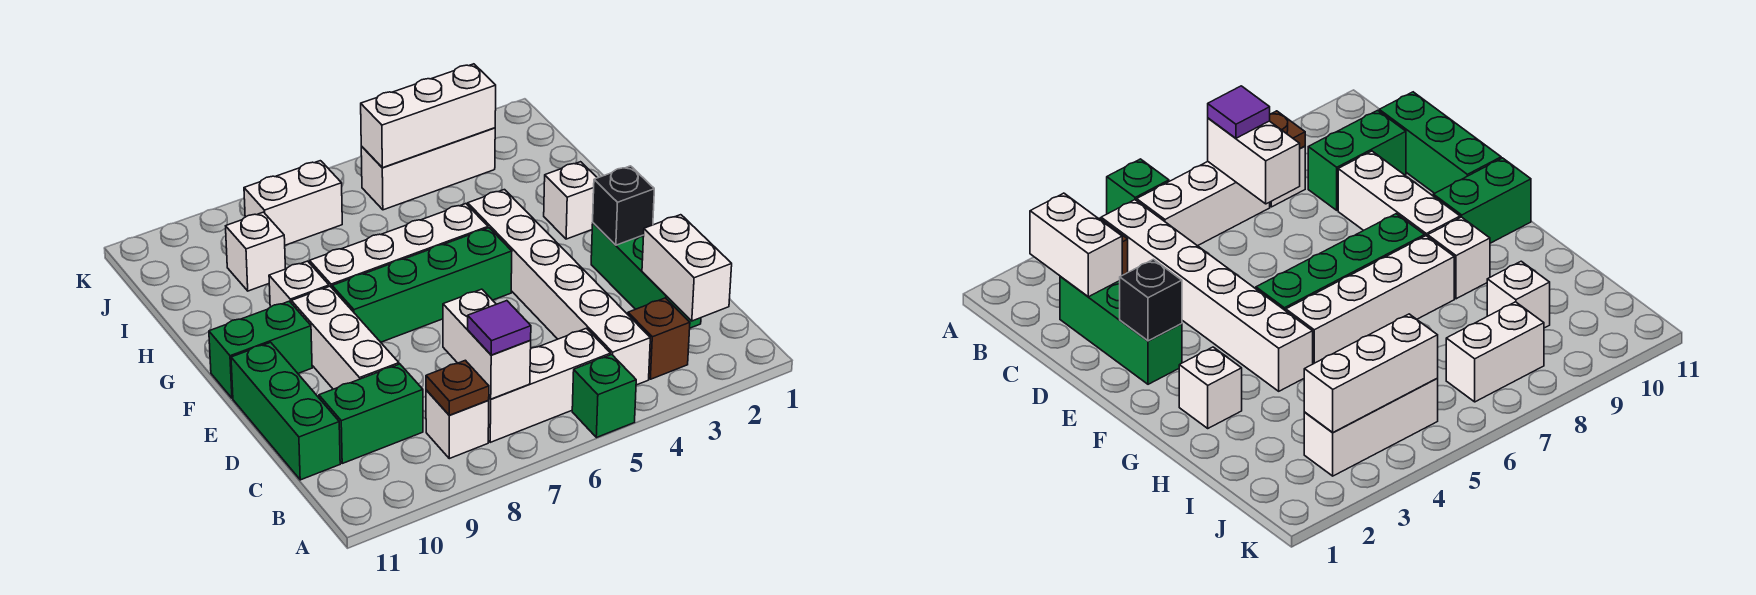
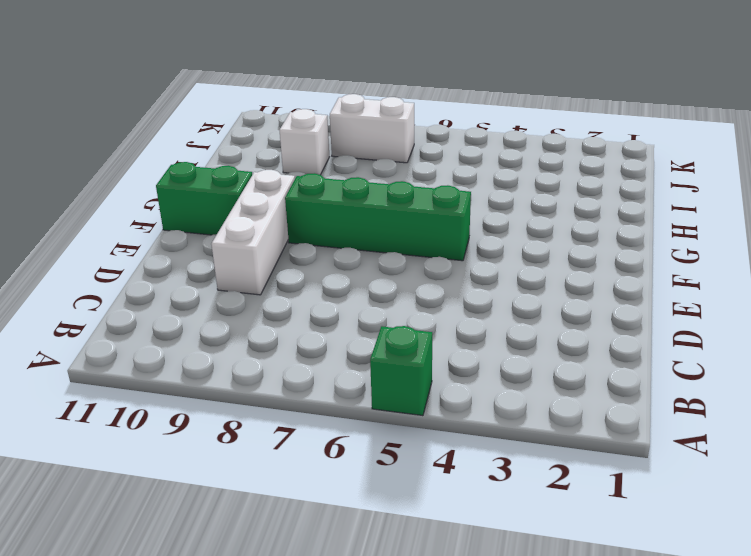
none -> brown 1x1 brick [628,298,690,379]
none -> white 1x6 brick [468,190,650,385]
none -> white 1x3 brick [488,328,611,442]

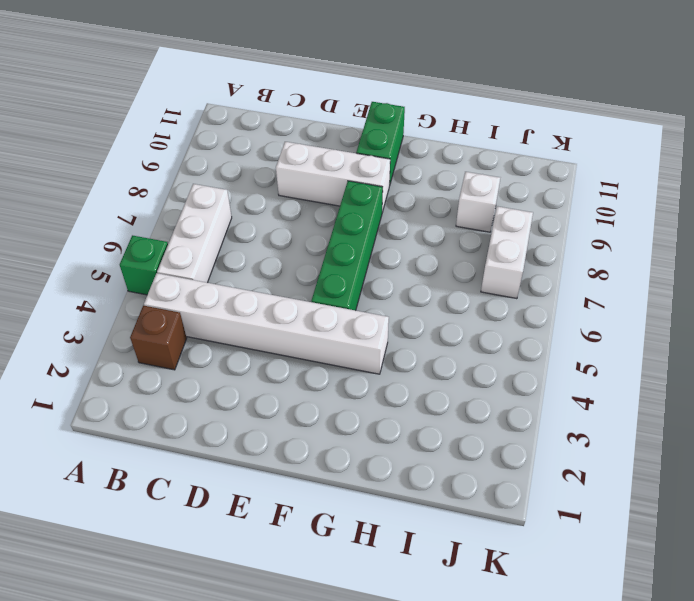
none -> white 1x1 brick [426,390,489,459]
none -> green 1x3 brick [591,223,701,328]
none -> green 1x2 brick [319,364,423,463]

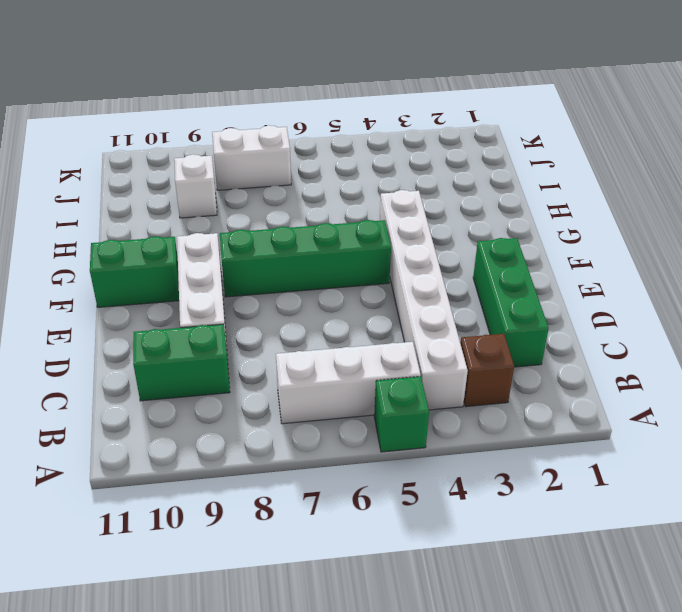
none -> white 1x1 brick [426,390,489,459]
none -> green 1x3 brick [231,342,340,480]
none -> white 1x1 brick [544,162,597,239]

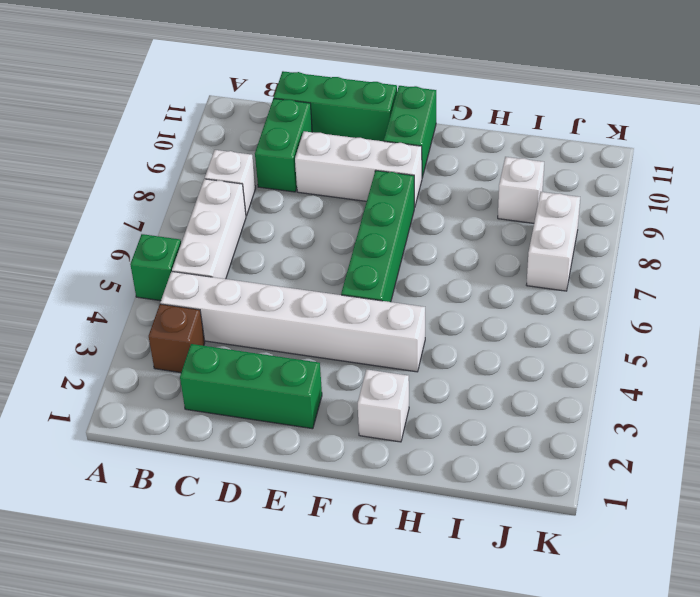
none -> white 1x4 brick [310,204,488,288]
none -> white 1x1 brick [269,261,329,307]
none -> white 1x3 brick [361,128,495,210]

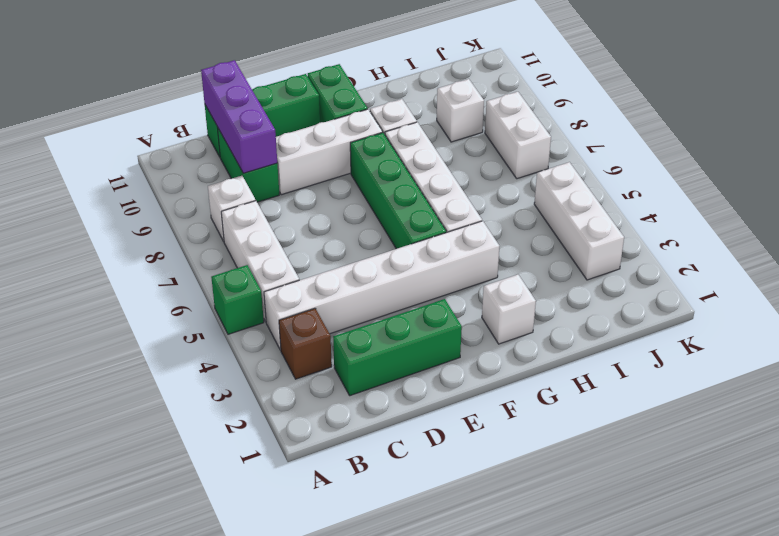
purple 1x3 brick [201,60,277,173] -> none
none -> white 1x2 brick [642,215,732,321]
none -> white 1x2 brick [443,289,531,399]
none -> brown 1x1 plate [426,360,489,415]

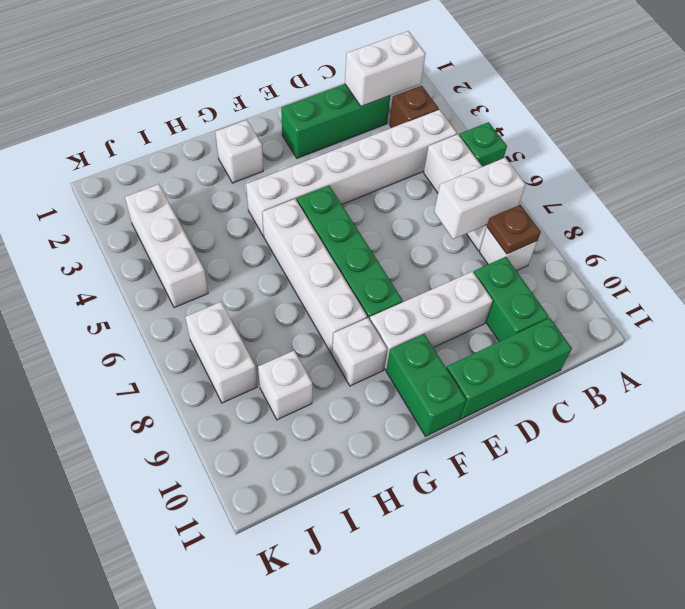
none -> black 1x1 brick [593,166,654,245]
none -> white 1x3 brick [361,64,496,168]
none -> purple 1x1 tile [468,301,531,355]

